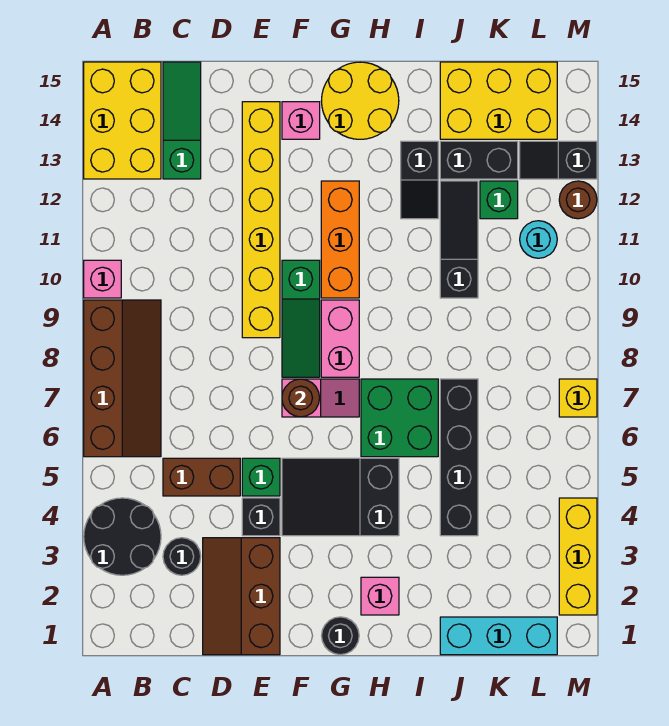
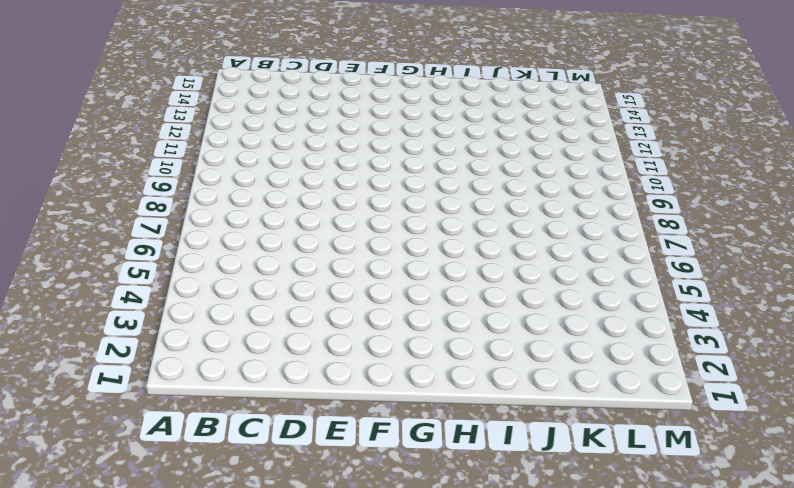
none -> black 2x2 round brick [84,498,161,575]
none -> brown 2x4 slope [84,300,161,457]
none -> pink 1x1 brick [84,260,121,298]
none -> yellow 2x3 brick [84,62,161,179]

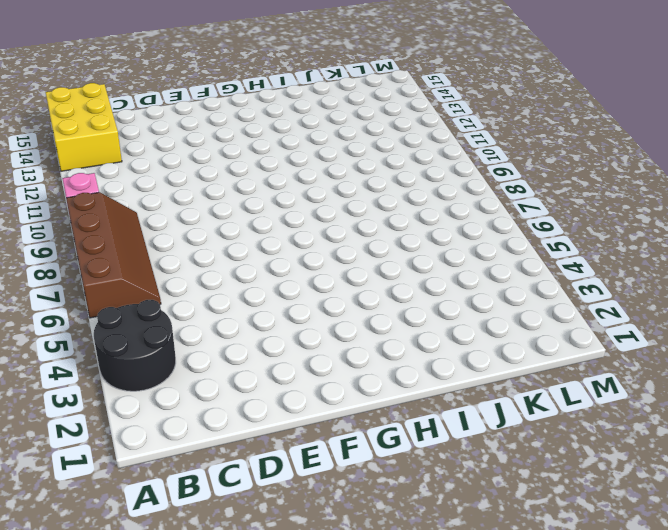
none -> black 1x1 round brick [163,538,201,575]
none -> brown 1x2 brick [163,458,240,496]
none -> green 1x3 slope [163,62,201,179]
none -> brown 2x3 slope [203,538,280,655]

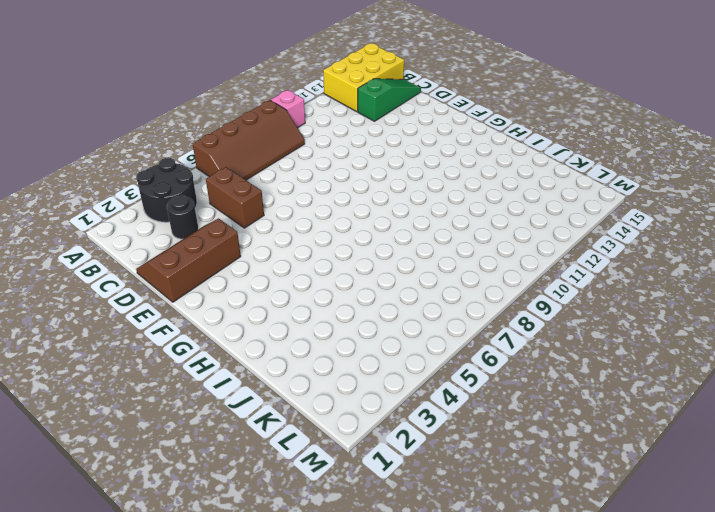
none -> black 1x1 brick [242,498,280,536]
none -> green 1x1 brick [242,458,280,496]
none -> yellow 1x6 brick [242,102,280,338]
none -> black 2x3 slope [282,458,399,536]

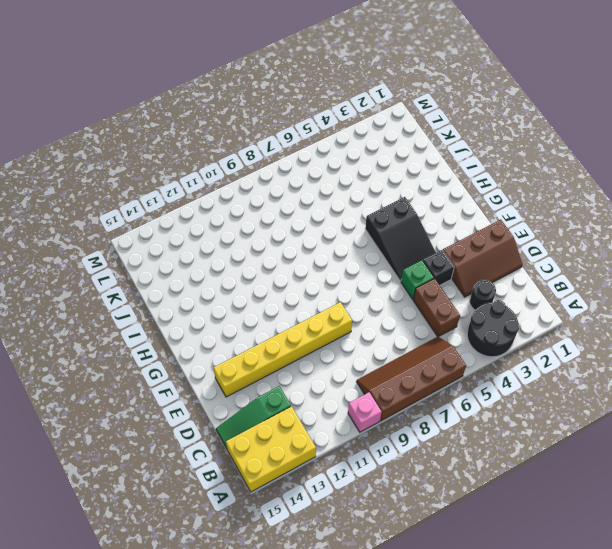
none -> pink 1x2 slope [282,379,359,417]
none -> green 1x3 slope [282,260,320,377]
none -> pink 1x1 brick [282,102,320,139]
none -> black 1x1 round brick [322,617,359,655]

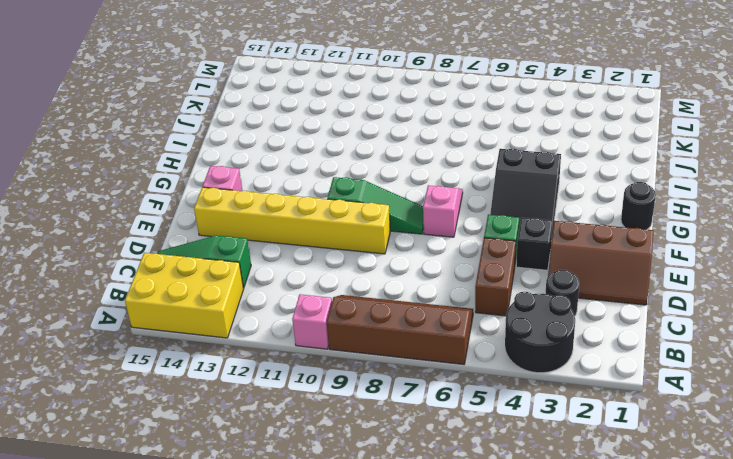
none -> pink 1x2 brick [321,300,359,377]
none -> orange 1x3 brick [321,181,359,298]
none -> yellow 2x2 round brick [322,62,399,139]
none -> pink 1x1 brick [361,577,399,615]

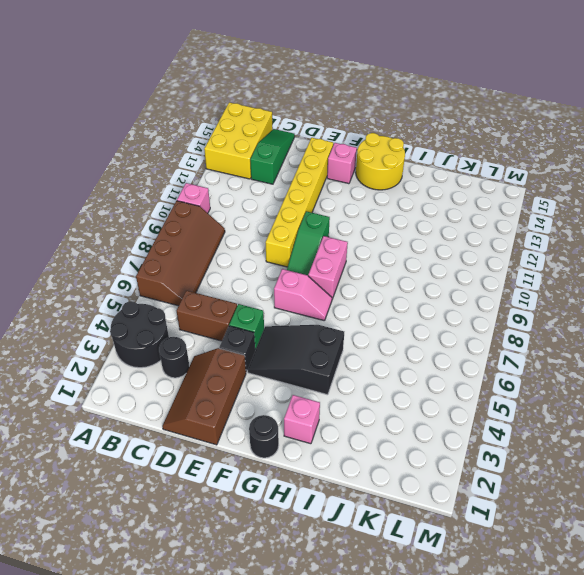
none -> orange 1x3 brick [321,181,359,298]
none -> green 2x2 brick [361,379,438,457]
none -> black 1x2 slope [401,141,438,219]
none -> cyan 1x3 brick [440,617,557,655]

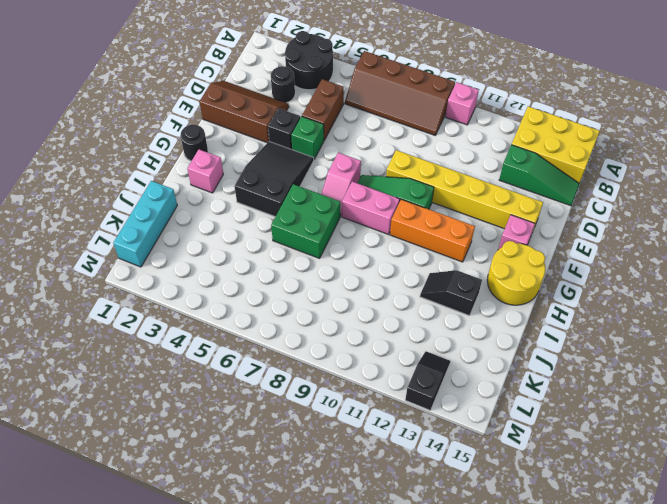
none -> black 1x4 brick [440,379,478,536]
none -> black 1x3 slope [440,181,478,298]
none -> black 1x2 brick [440,141,518,179]
none -> yellow 2x3 brick [440,62,557,139]

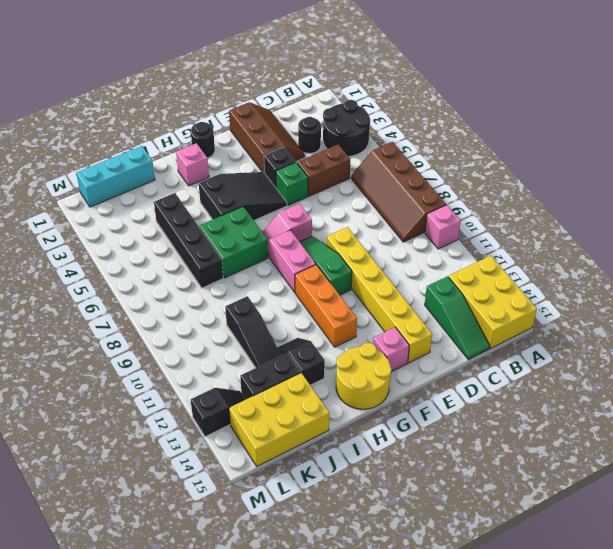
none -> green 1x1 brick [480,181,518,219]
none -> cyan 1x1 round brick [520,221,557,258]
none -> yellow 1x3 brick [559,498,597,615]
none -> yellow 1x1 brick [559,379,597,417]

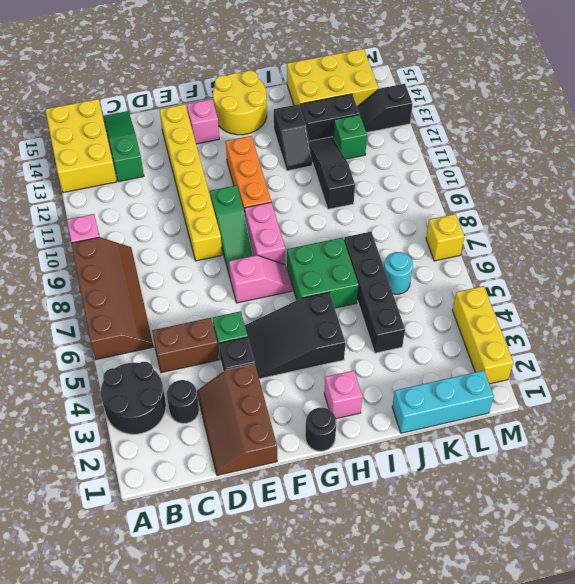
cyan 1x1 round brick [384,252,413,294] -> cyan 1x1 round brick moved to [520,221,557,258]
none -> brown 1x1 round brick [559,181,597,219]
none -> brown 1x1 round brick [282,379,320,417]

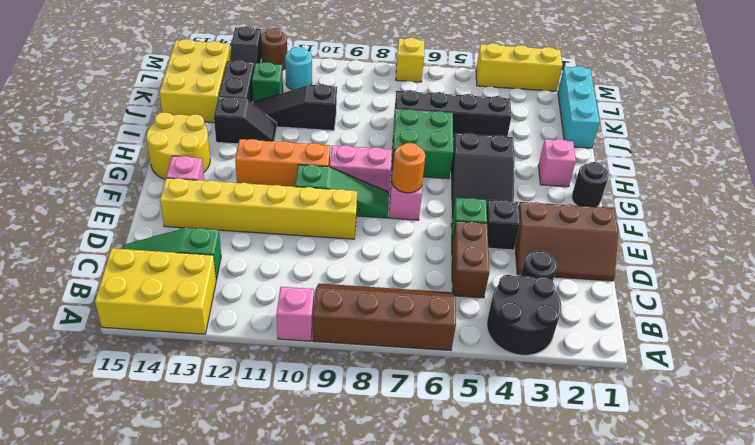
orange 1x1 round brick [392,143,425,193] -> brown 1x1 round brick [282,379,320,417]

